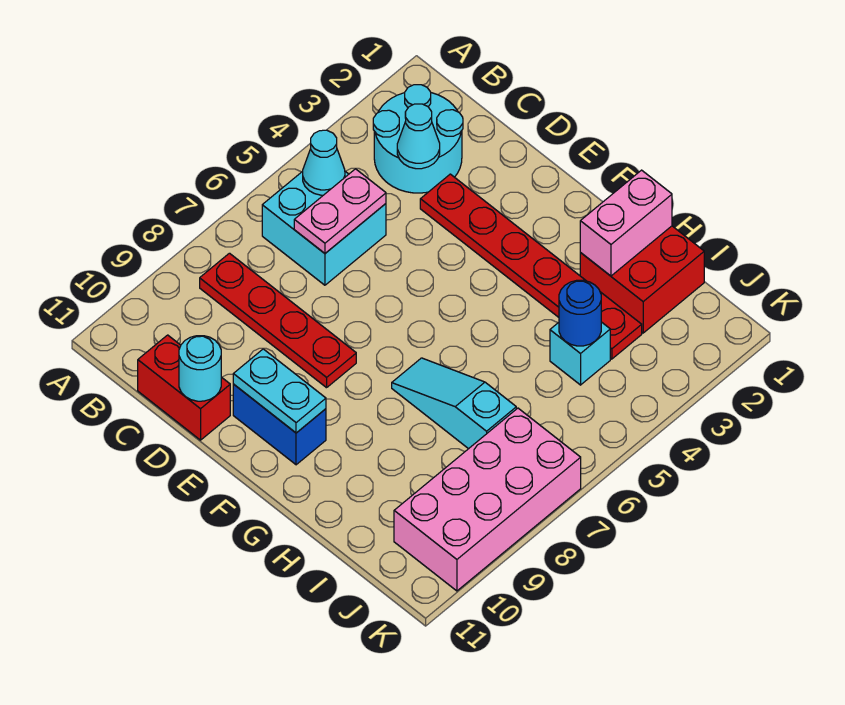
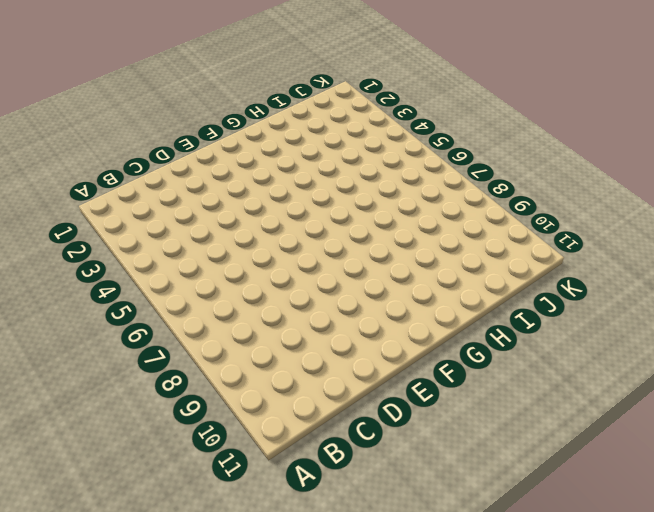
none -> cyan 2x2 round brick [373,85,463,193]
none -> cyan 2x2 brick [262,171,386,285]
none -> red 1x4 plate [200,253,356,388]

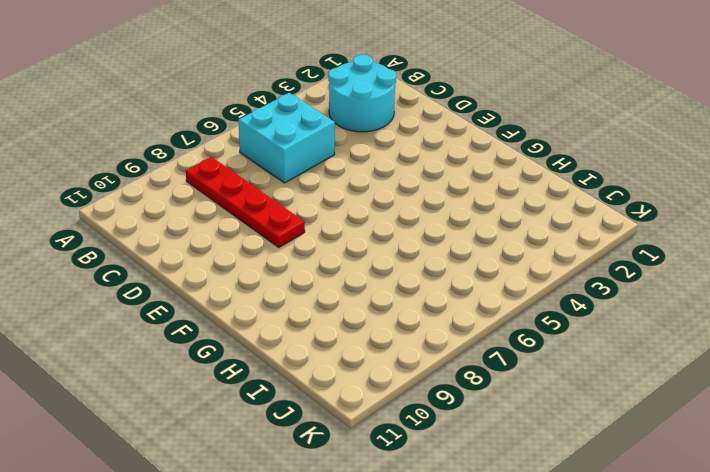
none -> red 1x2 brick [138,335,230,440]
none -> red 1x6 plate [420,174,642,359]
none -> blue 1x2 brick [233,384,326,465]

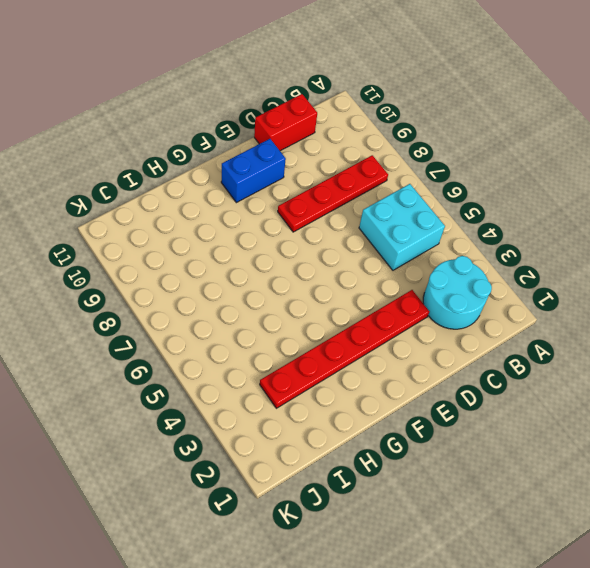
none -> cyan 1x3 slope [392,358,516,449]
none -> red 2x2 brick [580,226,704,333]
none -> cyan 1x1 brick [550,322,610,385]

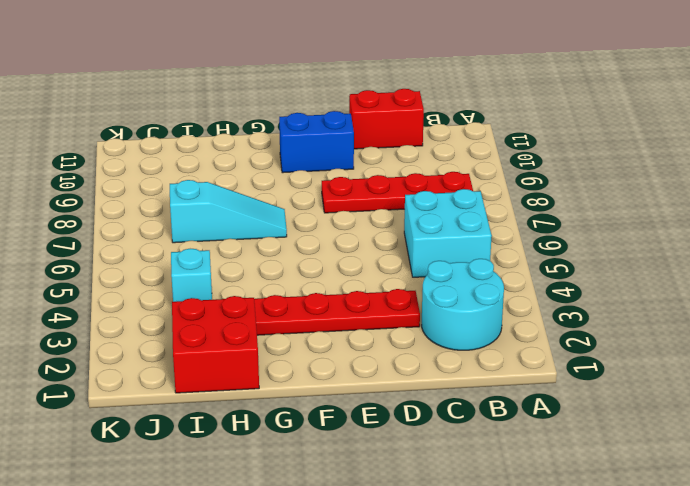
none -> pink 2x4 brick [394,408,581,591]
none -> cyan 1x1 cone [303,130,345,195]
none -> cyan 1x1 cone [397,104,440,169]

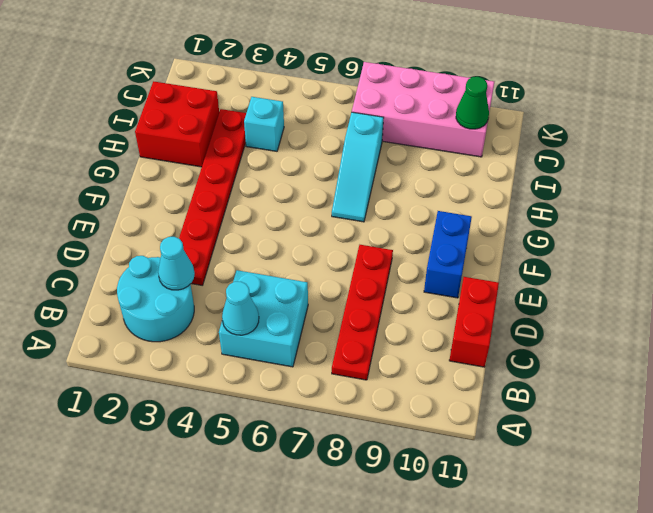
green 1x1 cone [456,77,489,129] -> none
none -> pink 1x2 plate [294,169,386,253]
none -> cyan 1x1 round brick [179,336,221,401]
none -> cyan 1x2 plate [233,349,326,433]

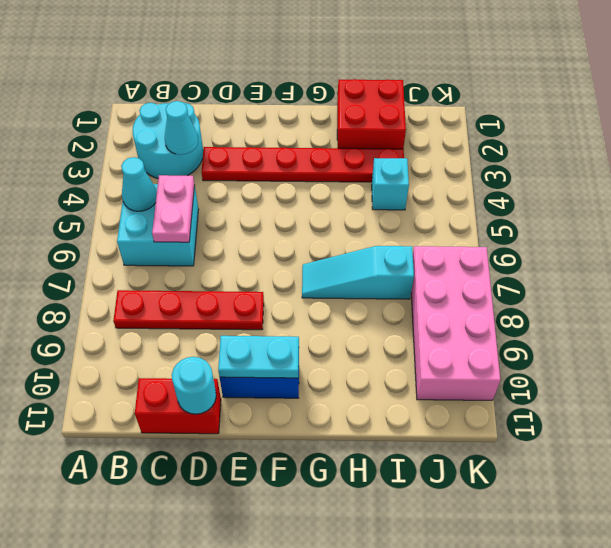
none -> pink 1x2 brick [580,170,672,276]
none -> blue 1x1 round brick [559,280,601,346]

